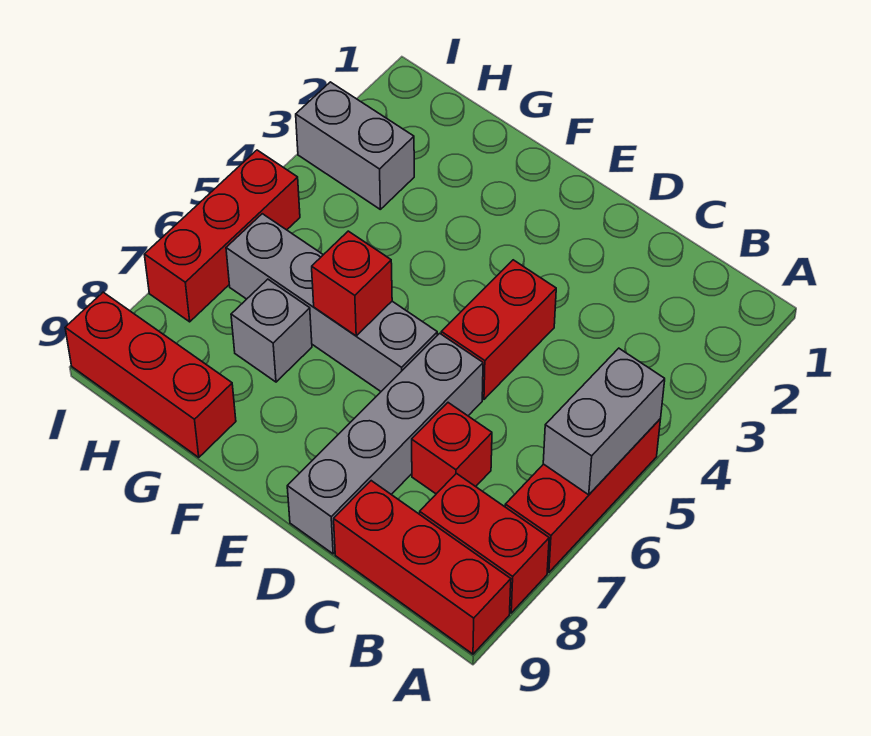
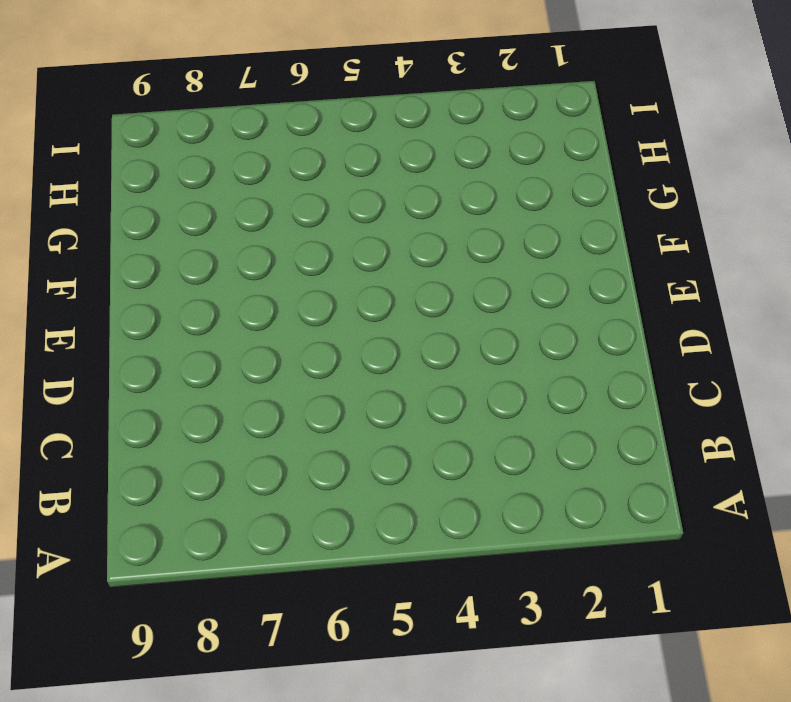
none -> red 1x3 brick [505,419,660,572]
none -> red 1x2 brick [420,473,549,613]
none -> red 1x3 brick [334,481,511,654]

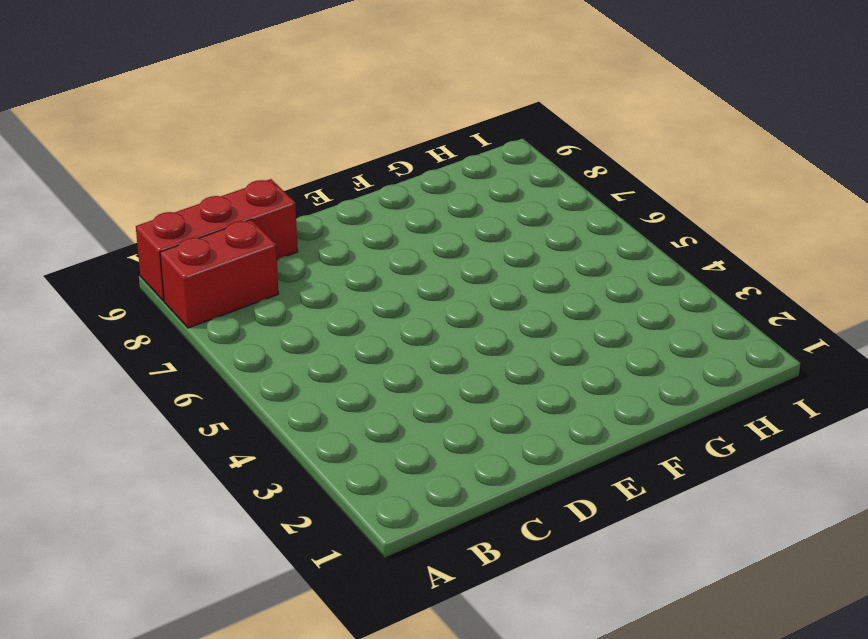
none -> red 1x3 brick [505,419,660,572]
none -> red 1x1 brick [412,403,492,494]
none -> red 1x2 brick [441,260,556,399]

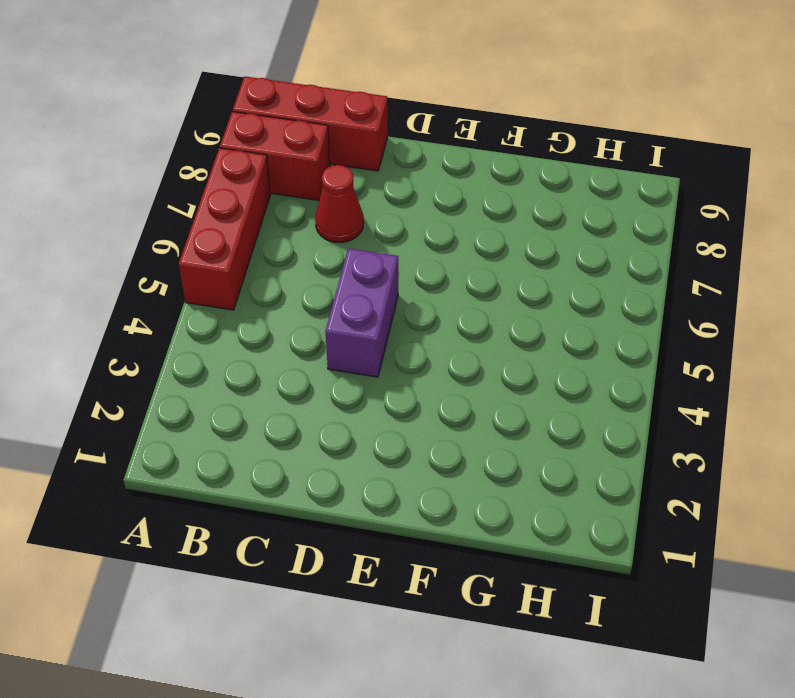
red 1x1 cone [315,165,364,243] -> red 1x1 brick [412,403,492,494]
purple 1x2 brick [325,248,398,377] -> red 1x2 brick [441,260,556,399]
none -> grey 1x4 brick [287,333,483,554]
none -> grey 1x4 brick [226,214,437,391]
none -> grey 1x1 brick [231,279,312,382]

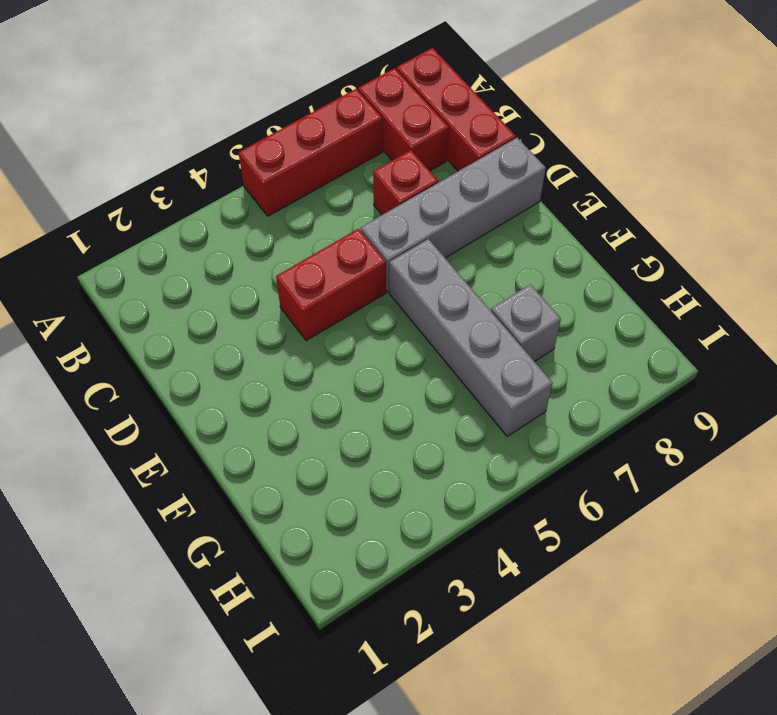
none -> red 1x3 brick [65,292,236,457]
none -> grey 1x2 brick [296,82,414,210]
none -> red 1x3 brick [144,150,300,322]

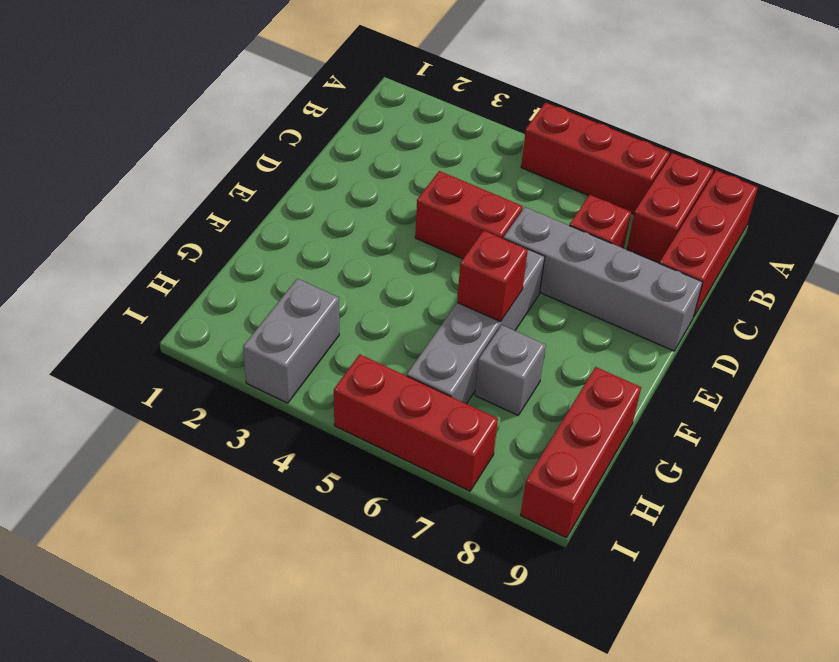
none -> grey 1x2 brick [543,348,665,495]

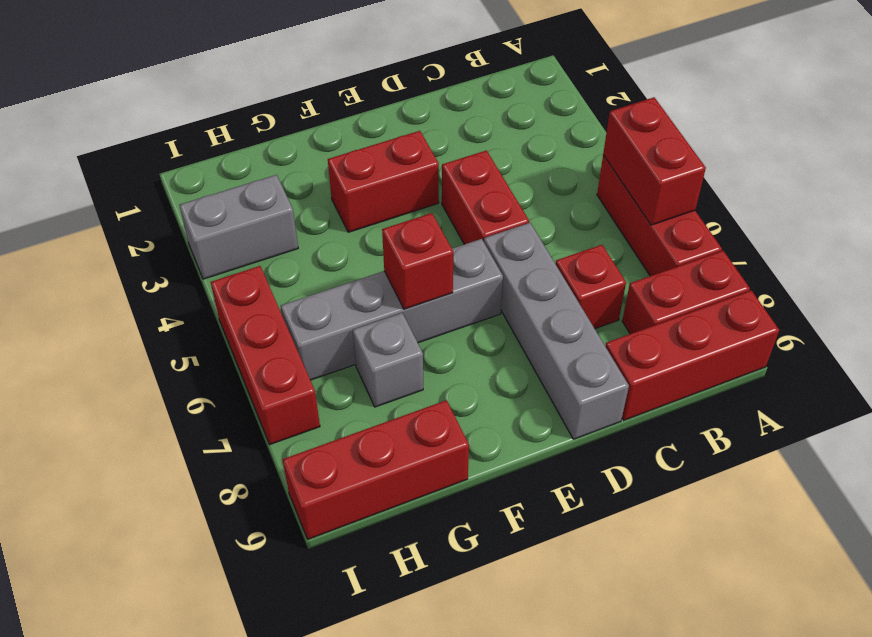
red 1x2 brick [603,97,706,225] -> grey 1x2 brick [543,348,665,495]
red 1x2 brick [328,131,439,232] -> none

